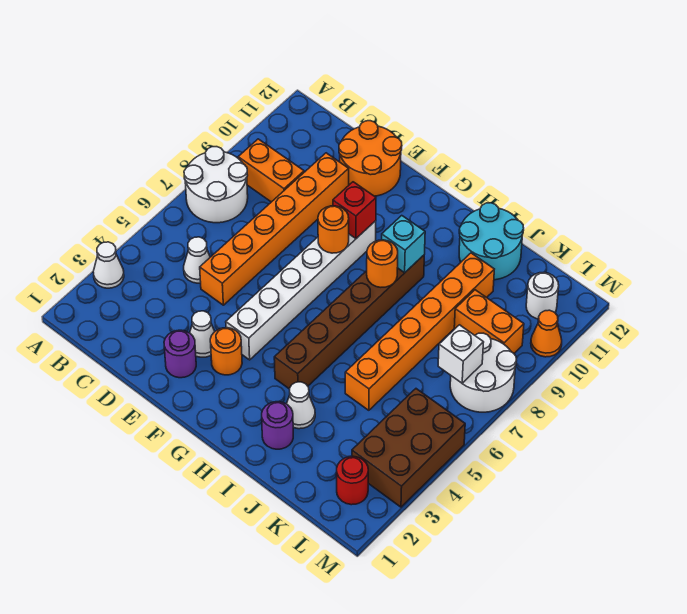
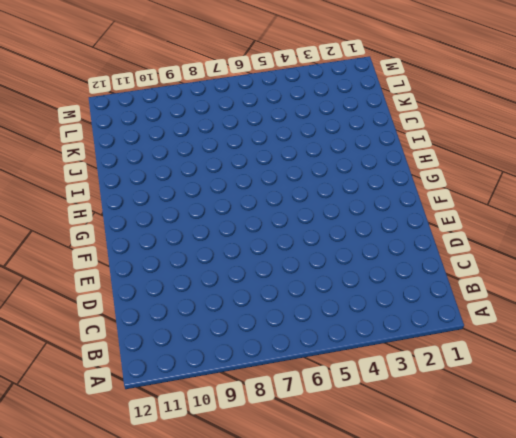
none -> white 1x1 cone [93,242,124,288]
none -> white 2x2 round brick [184,147,248,223]
none -> orange 1x2 brick [238,139,304,202]

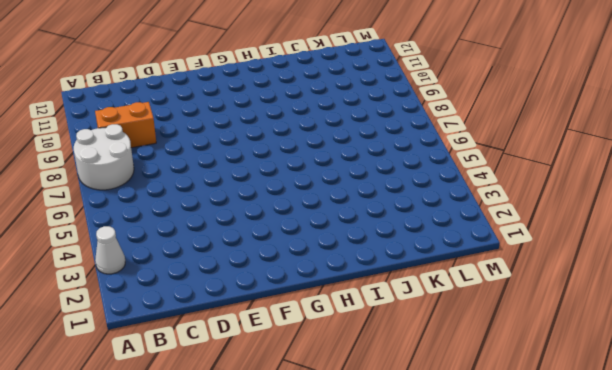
none -> white 1x1 cone [184,237,210,283]
none -> orange 1x6 brick [200,153,349,305]
none -> orange 2x2 round brick [339,121,402,196]

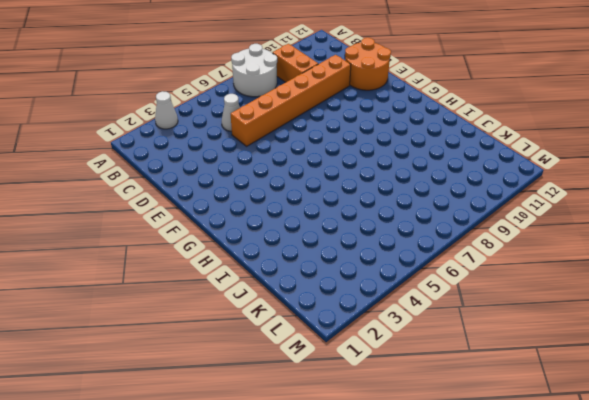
none -> purple 1x1 round brick [164,330,196,378]
none -> white 1x1 cone [190,311,215,357]
none -> orange 1x1 round brick [210,328,242,375]

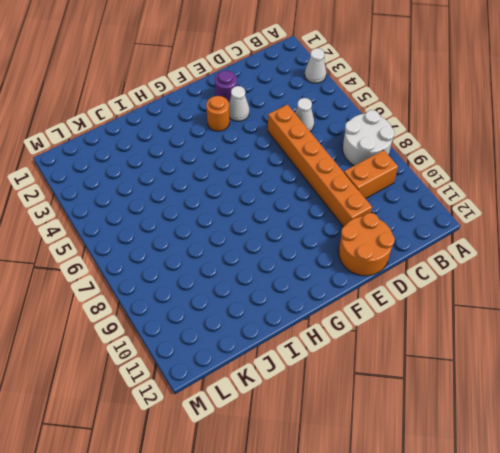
none -> white 1x6 brick [226,221,376,360]
none -> brown 1x6 brick [274,255,424,388]
none -> purple 1x1 round brick [262,402,293,449]

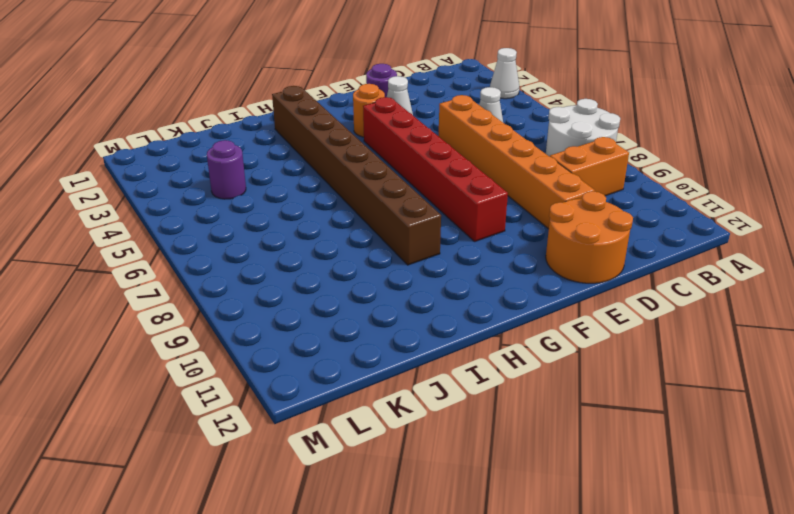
red 1x6 brick [363,97,508,241] -> white 1x6 brick [226,221,376,360]
brown 1x8 brick [272,86,441,265] -> brown 1x6 brick [274,255,424,388]
purple 1x1 round brick [207,140,246,199] -> purple 1x1 round brick moved to [262,402,293,449]
none -> white 1x1 cone [287,382,315,429]
none -> cyan 2x2 round brick [459,203,524,280]
none -> orange 1x6 brick [345,253,494,410]

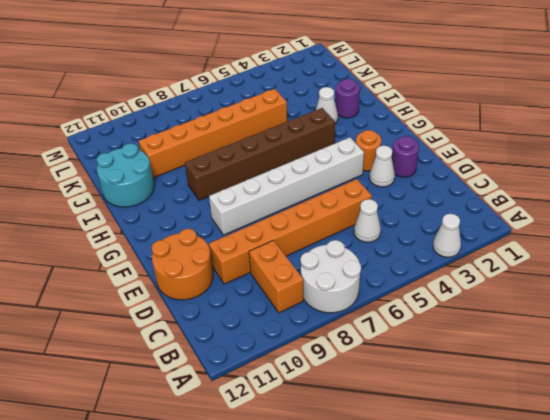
none -> orange 1x2 brick [454,290,524,353]
none -> red 1x1 round brick [337,456,368,505]
none -> brown 2x3 brick [352,389,465,507]

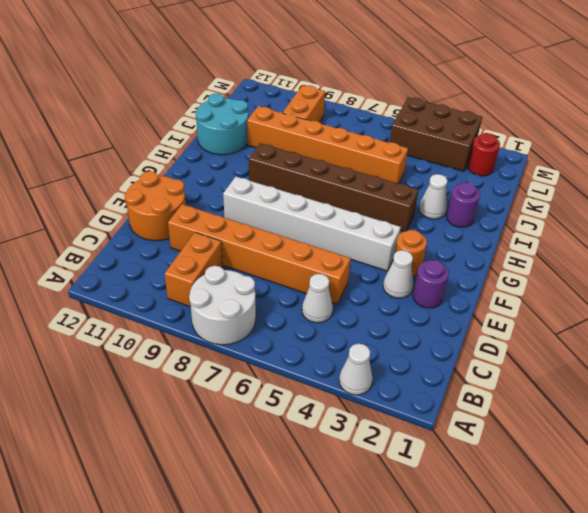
none -> white 2x2 round brick [450,333,516,412]
none -> white 1x1 round brick [526,272,559,319]
none -> orange 1x1 cone [531,310,562,357]

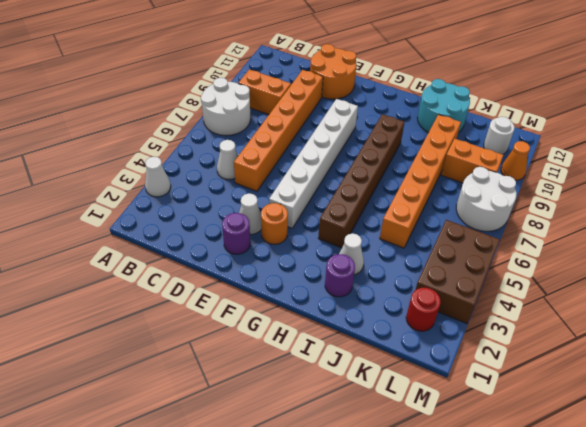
none -> orange 1x1 round brick [318,206,349,253]
none -> red 1x1 brick [333,182,376,239]
none -> orange 1x1 round brick [367,240,398,287]

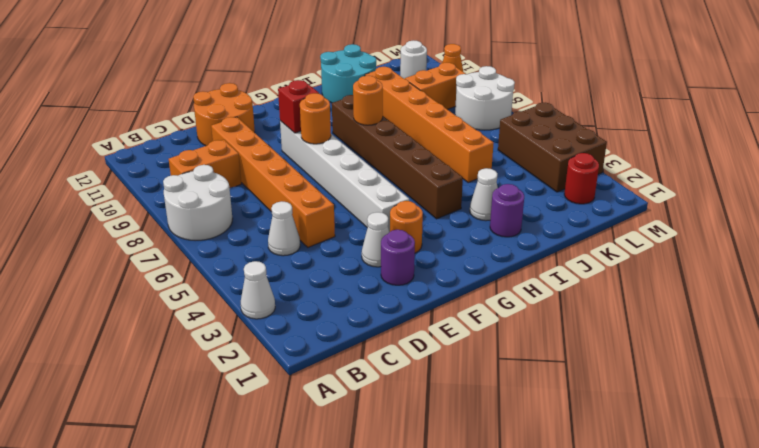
none -> cyan 1x1 brick [382,216,425,273]
none -> white 1x1 brick [438,325,484,383]

